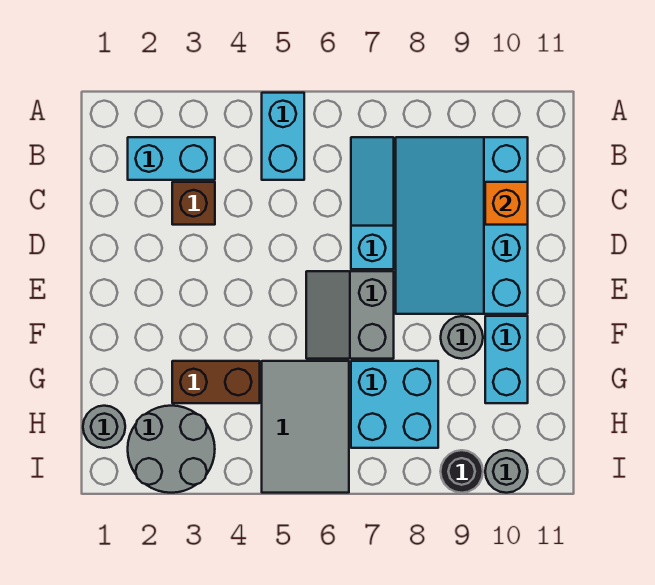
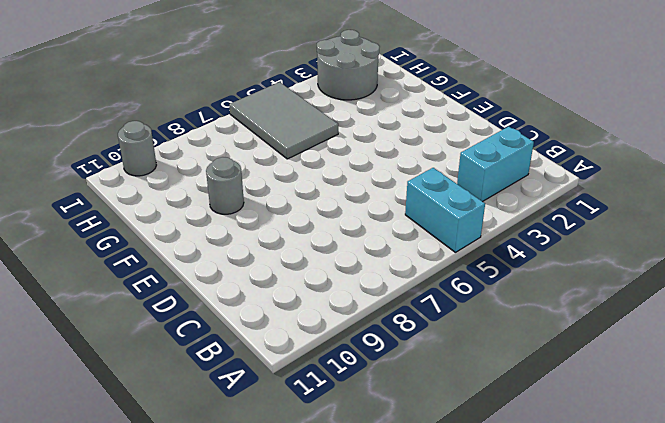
none -> cyan 1x3 slope [351,137,394,269]
none -> cyan 3x4 slope [396,137,528,314]
none -> brown 1x1 brick [172,182,215,225]

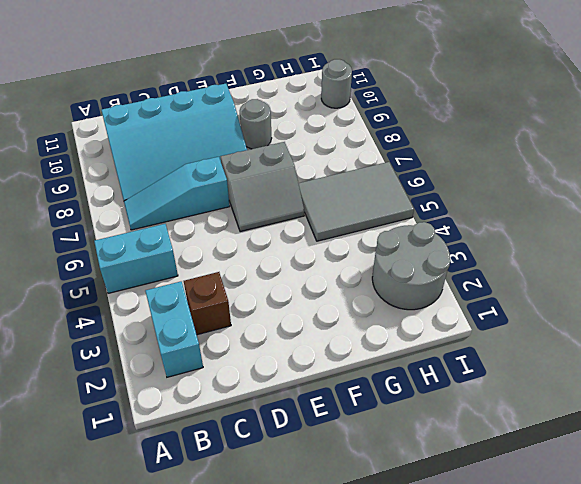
none -> cyan 1x2 brick [485,316,528,403]
none -> brown 1x2 brick [172,361,260,403]
none -> cyan 2x2 brick [351,361,438,448]

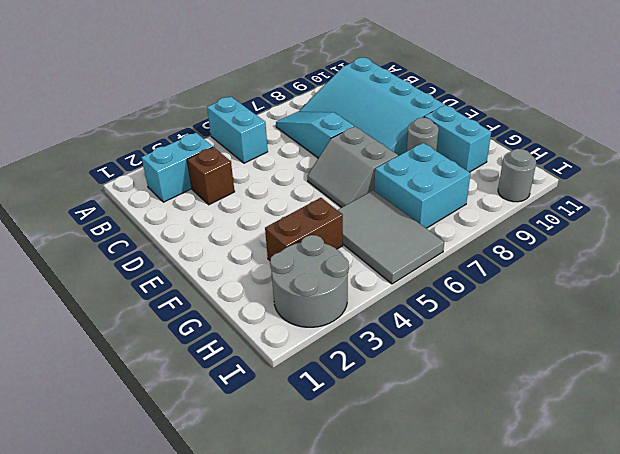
none -> grey 1x1 round brick [83,406,125,448]
none -> black 1x1 round brick [441,450,483,493]
none -> orange 1x1 brick [485,182,528,225]

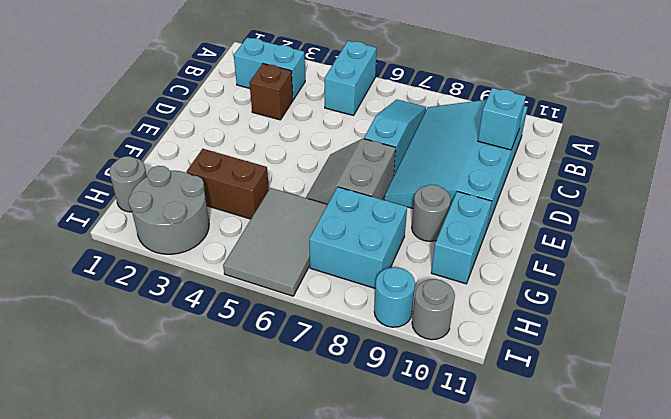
cyan 1x1 brick [478,88,526,150] -> orange 1x1 brick [485,182,528,225]
cyan 1x1 round brick [374,267,415,327] -> black 1x1 round brick [441,450,483,493]

